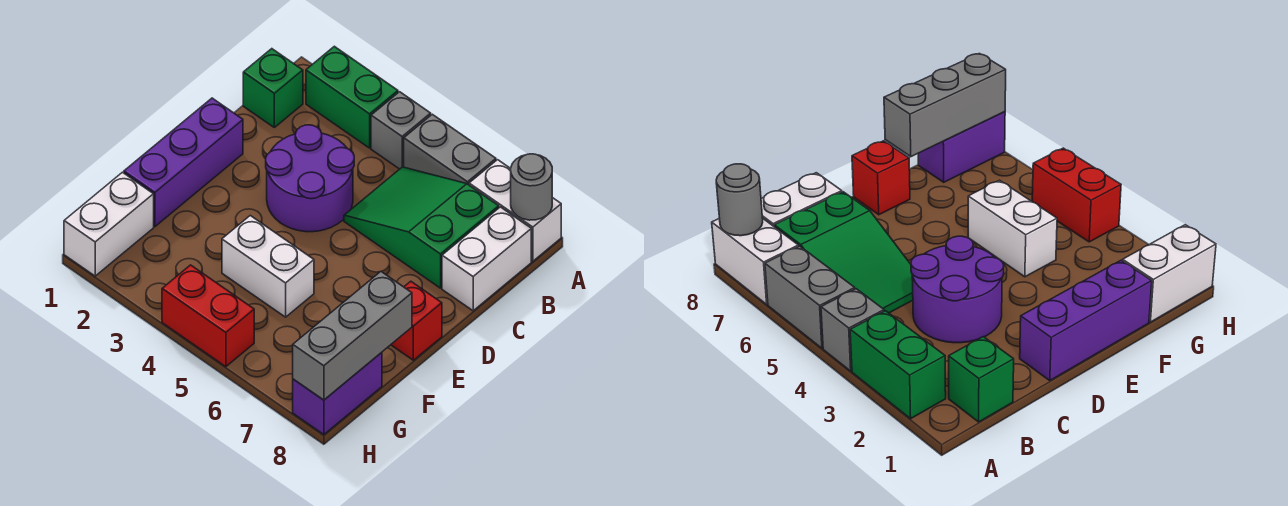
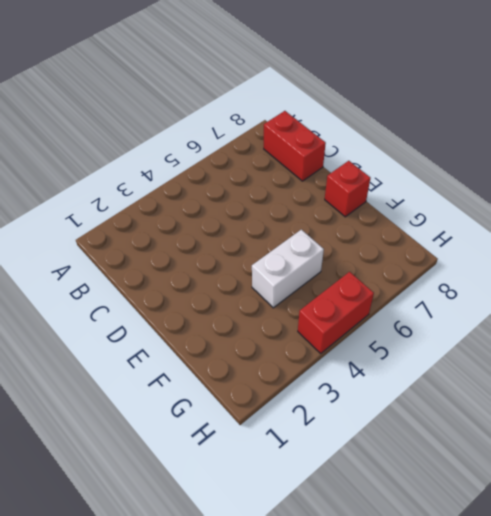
red 1x2 brick [264,111,326,181] -> white 1x2 brick [442,207,531,311]
none -> green 1x2 brick [306,46,398,148]
none -> grey 1x1 brick [371,92,431,169]
none -> grey 1x2 brick [404,114,496,185]

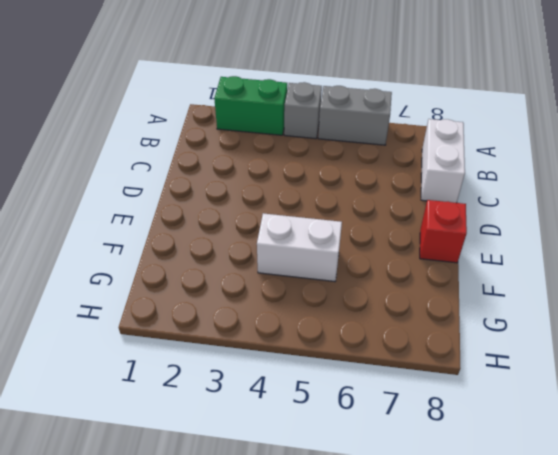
none -> white 1x2 brick [469,160,561,261]
none -> green 1x1 brick [243,49,303,127]
none -> green 2x3 slope [344,167,499,288]

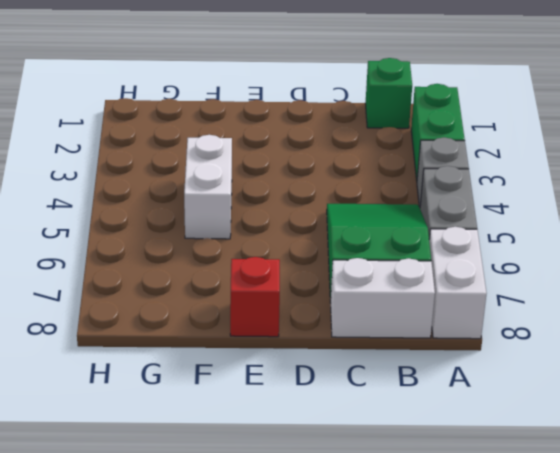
none -> purple 2x2 round brick [266,125,354,232]
none -> purple 1x3 brick [124,98,243,227]
none -> white 1x2 brick [64,172,154,276]

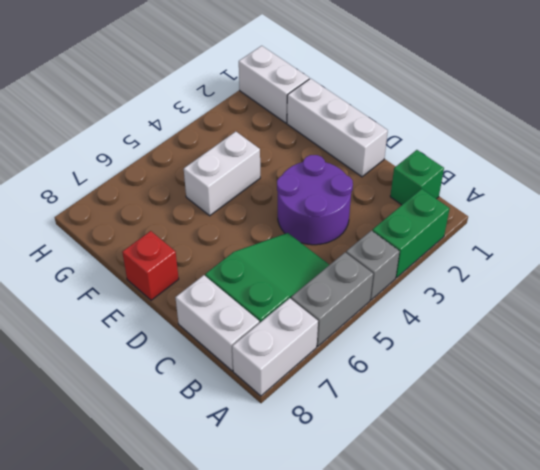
white 1x3 brick [287,79,388,177] -> purple 1x3 brick [124,98,243,227]
none -> purple 1x2 brick [293,352,382,435]
none -> red 1x2 brick [162,265,254,367]
none -> grey 1x1 round brick [511,154,552,220]

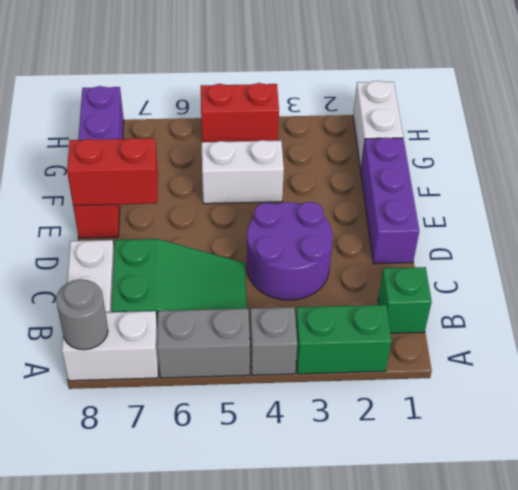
red 1x2 brick [67,138,158,206] -> none
none -> grey 1x3 brick [293,272,412,400]

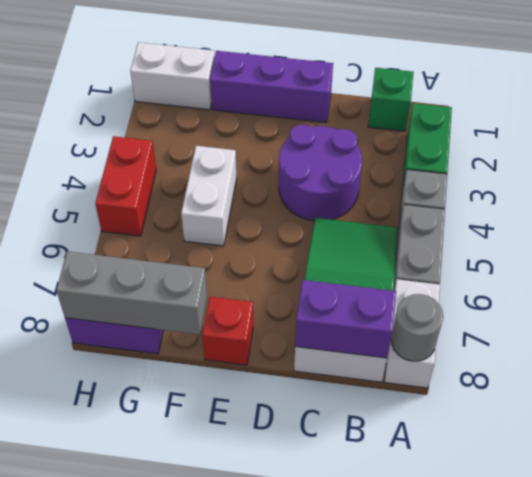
purple 1x2 brick [295,280,396,358] -> none

